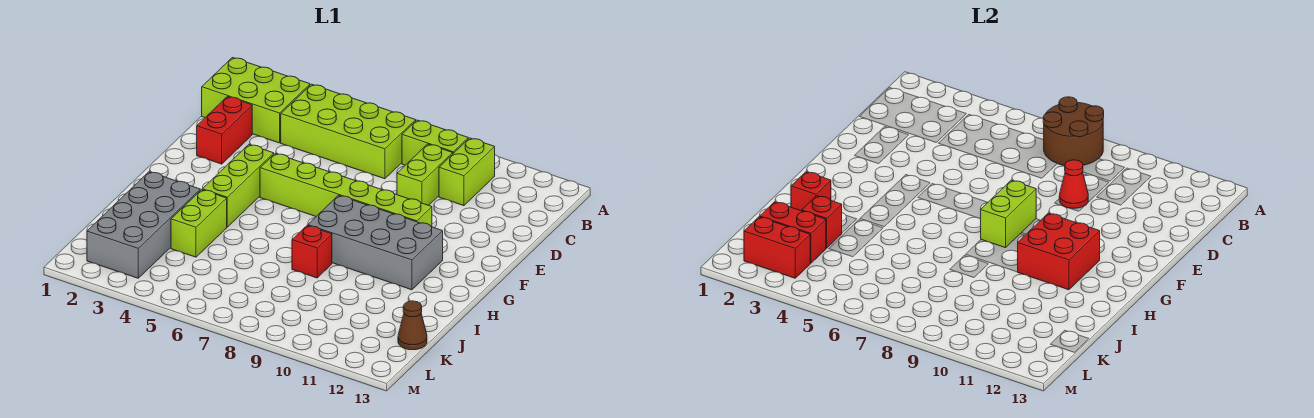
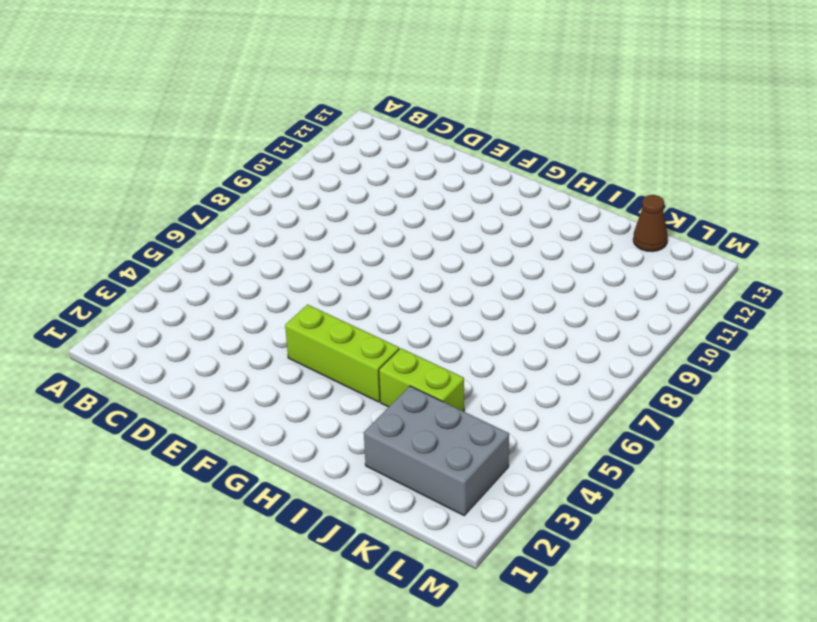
grey 2x3 brick [364,386,509,515] -> grey 2x4 brick [87,172,200,278]
none -> lime 2x3 brick [202,58,310,143]
none -> lime 2x4 brick [281,84,416,179]
none -> lime 1x2 brick [402,120,468,165]

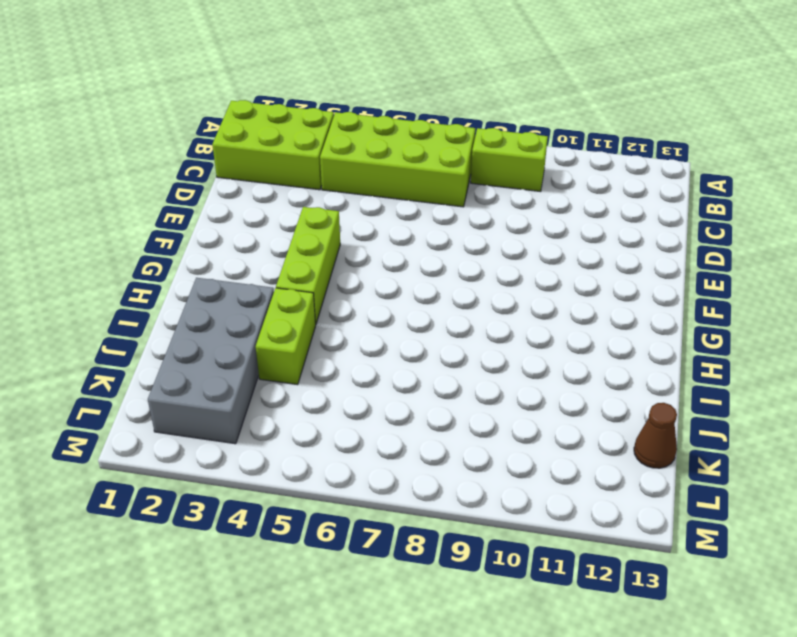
none -> lime 1x2 brick [439,138,495,206]
none -> lime 1x2 brick [397,144,453,205]
none -> red 1x2 brick [197,97,252,164]

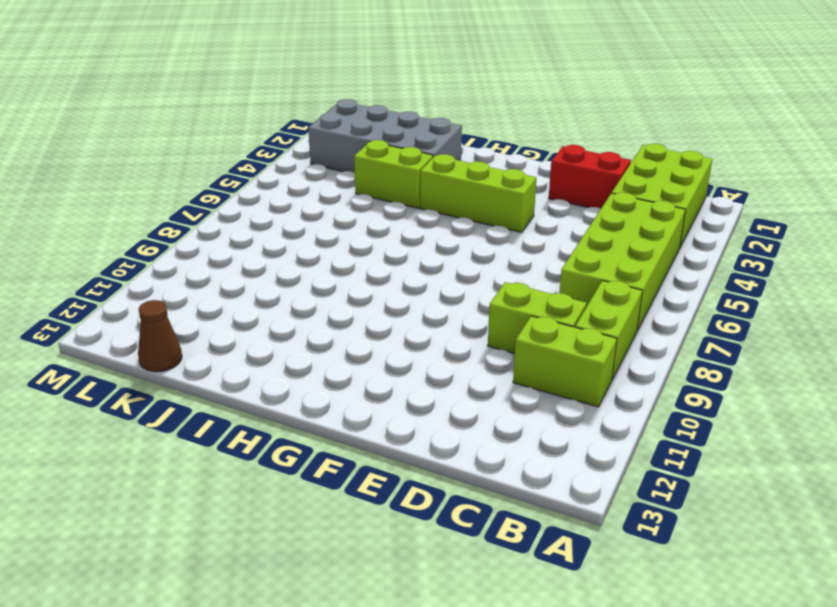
none -> lime 1x6 brick [260,154,432,227]
none -> grey 2x4 brick [308,195,443,290]
none -> red 1x1 brick [292,225,332,278]

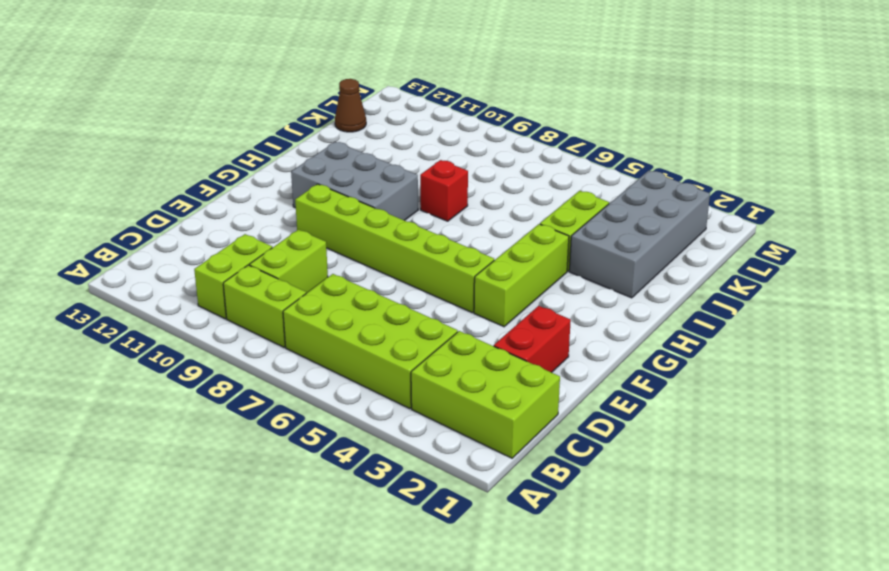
grey 2x3 brick [291,142,418,221] -> grey 2x4 brick [308,195,443,290]
none -> brown 2x2 round brick [1043,97,1104,165]
none -> red 1x1 cone [1059,160,1088,208]
none -> lime 1x2 brick [981,180,1036,248]

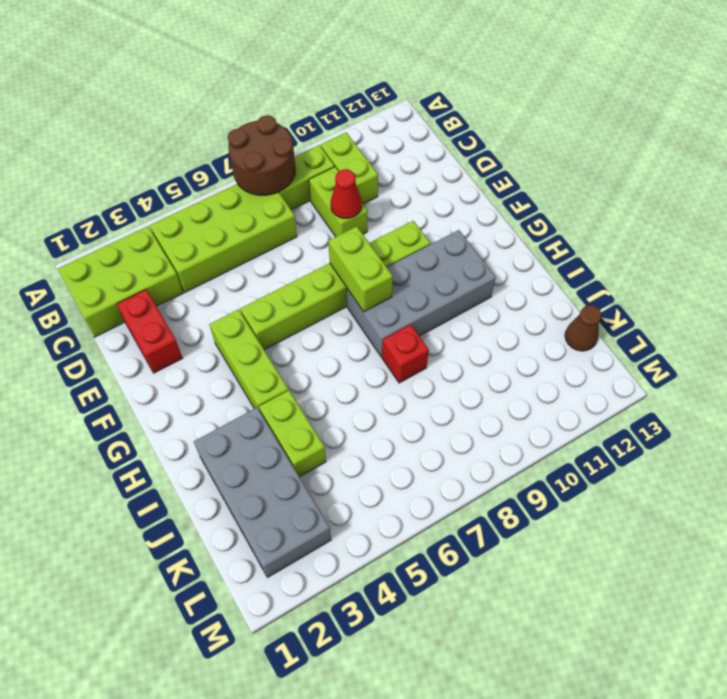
none -> red 2x2 brick [1018,213,1100,290]
none -> red 1x1 brick [791,172,831,211]
none -> red 1x1 brick [802,196,842,248]

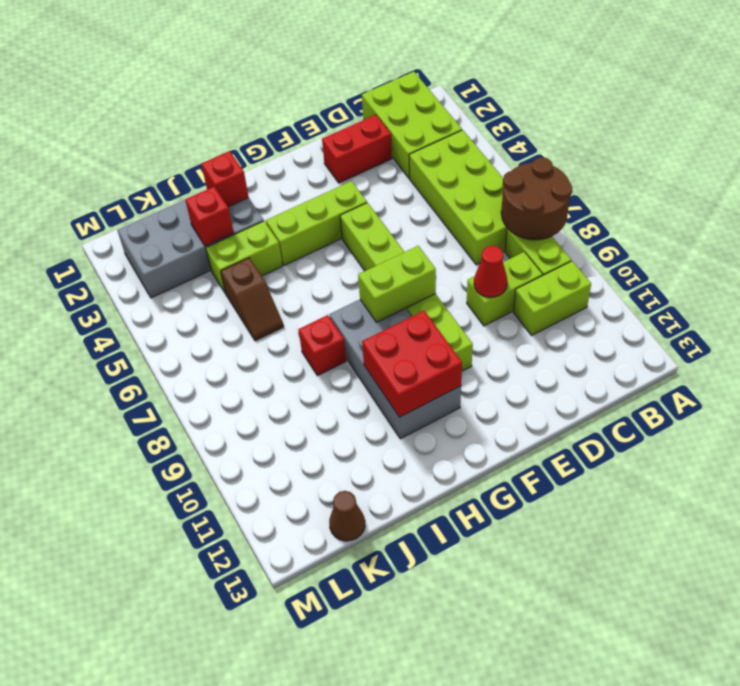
brown 1x2 slope [221,258,284,341] -> none
none -> red 1x2 brick [760,202,826,263]
none -> red 1x2 brick [744,217,810,278]

